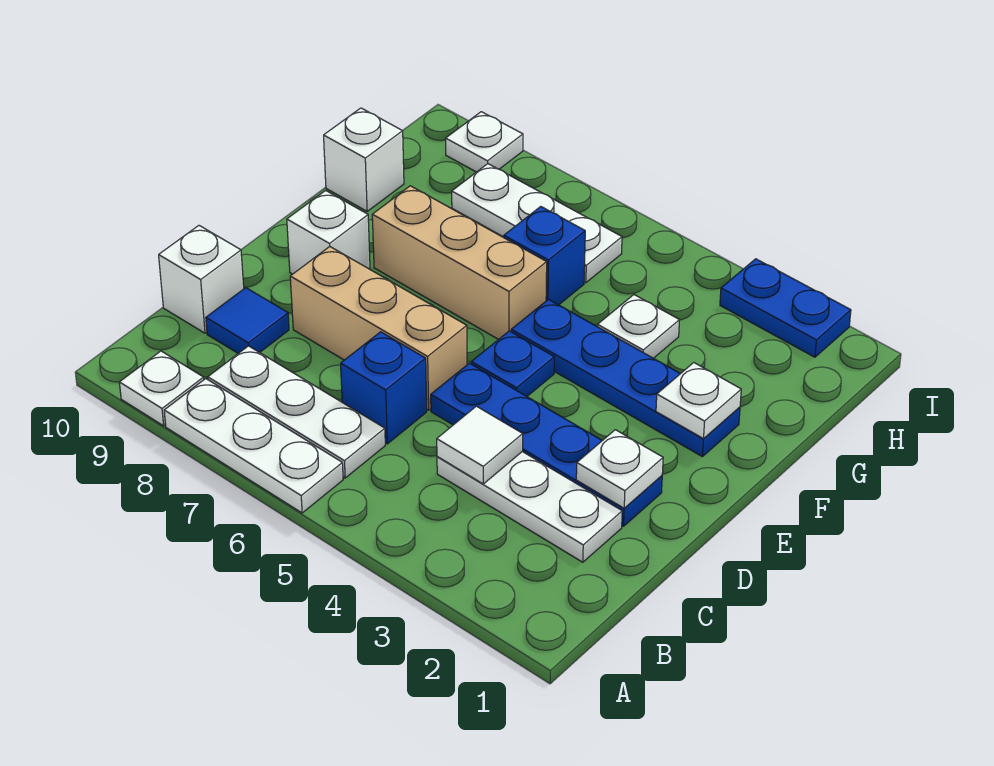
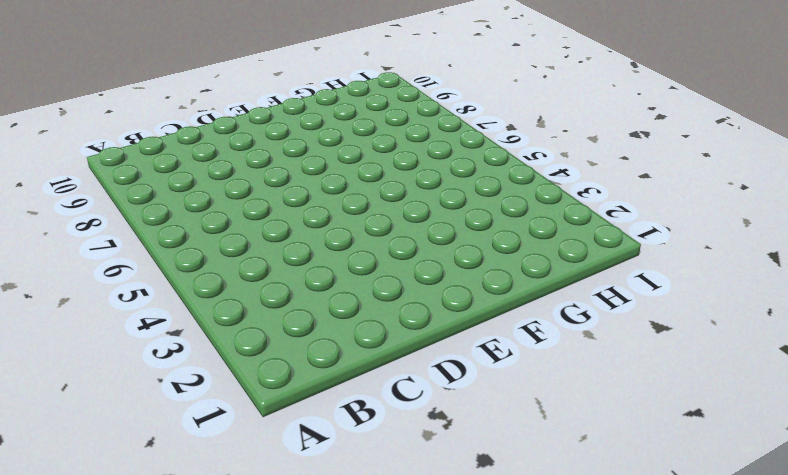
none -> white 1x3 plate [164,379,343,513]
none -> white 1x1 plate [119,351,204,426]
none -> white 1x3 plate [208,346,385,478]

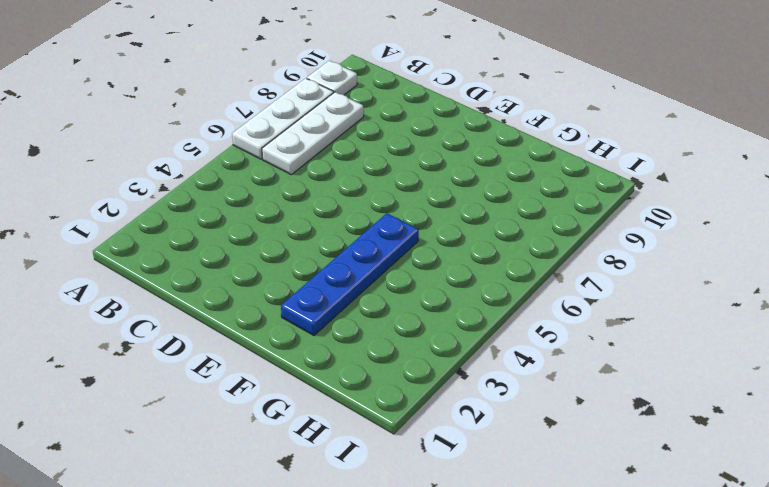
none -> white 1x3 plate [437,452,622,562]
none -> blue 1x1 brick [341,332,427,444]
none -> blue 1x1 tile [206,288,289,353]

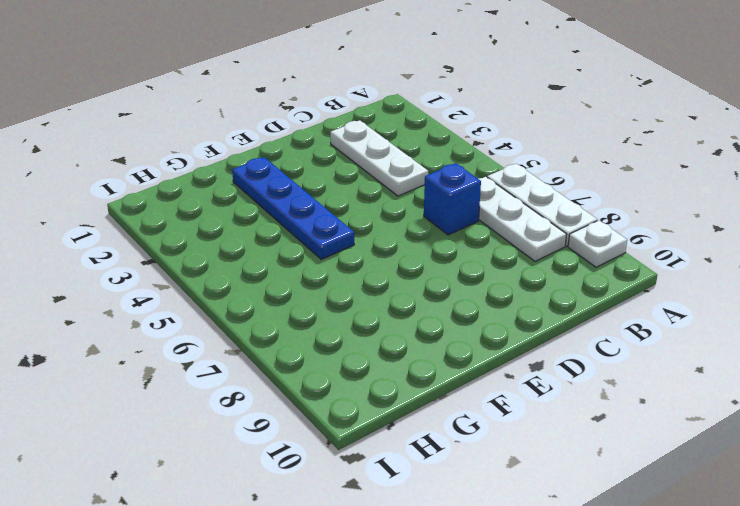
none -> blue 1x1 tile [206,288,289,353]
none -> white 1x1 brick [159,226,244,333]
none -> blue 1x4 plate [431,363,662,526]

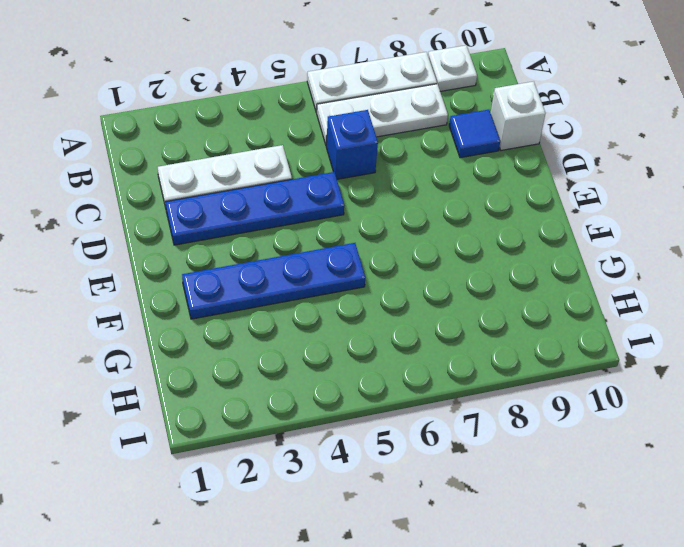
none -> tan 1x3 brick [290,247,467,410]
none -> blue 1x1 plate [471,331,554,396]
none -> white 1x1 brick [287,191,370,274]

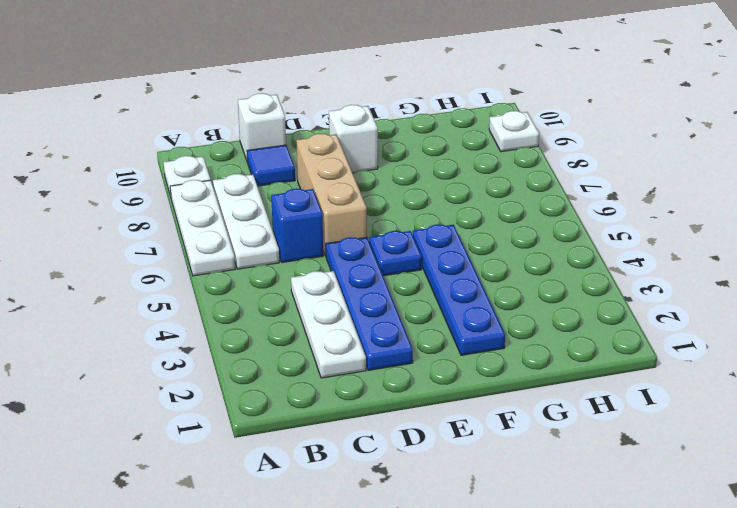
none -> tan 1x3 brick [372,186,547,339]
none -> white 1x1 plate [597,295,679,358]
none -> blue 1x1 brick [504,207,585,305]

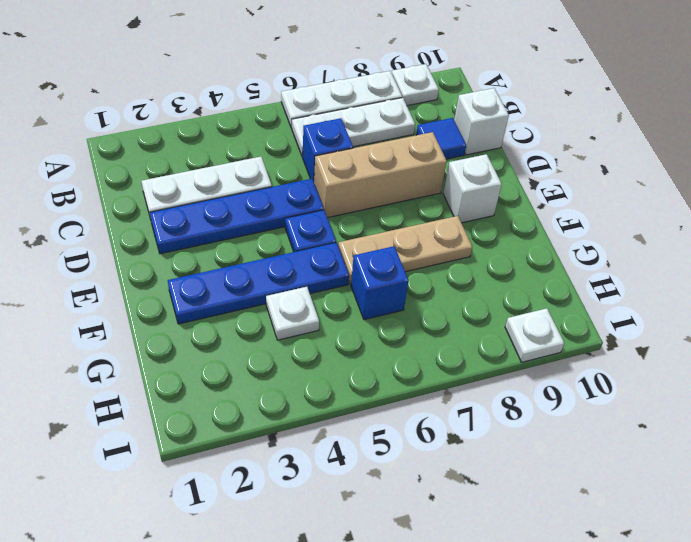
tan 1x3 plate [338,216,472,284] -> tan 1x3 brick [372,186,547,339]
none -> white 1x1 brick [324,108,404,211]
none -> white 1x3 plate [452,164,622,283]
none -> blue 1x2 plate [720,259,851,357]

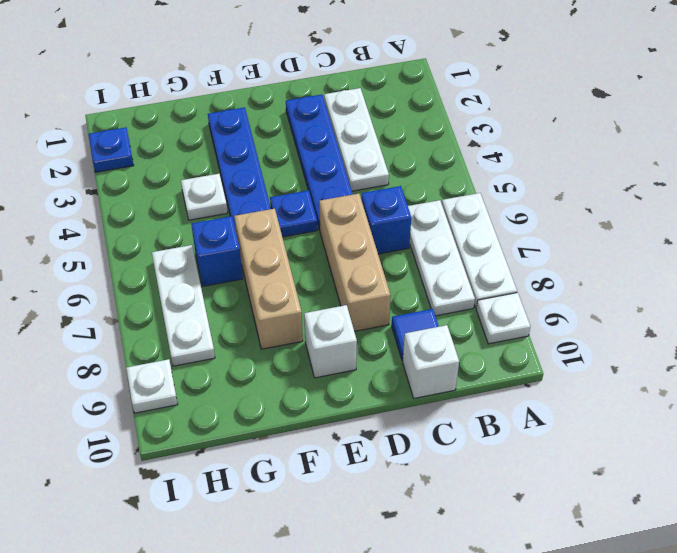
blue 1x1 plate [89,127,134,172] -> blue 1x2 plate [720,259,851,357]
none -> white 1x1 brick [324,108,404,211]
none -> white 1x1 tile [437,406,523,484]
none -> white 1x1 plate [576,430,663,508]

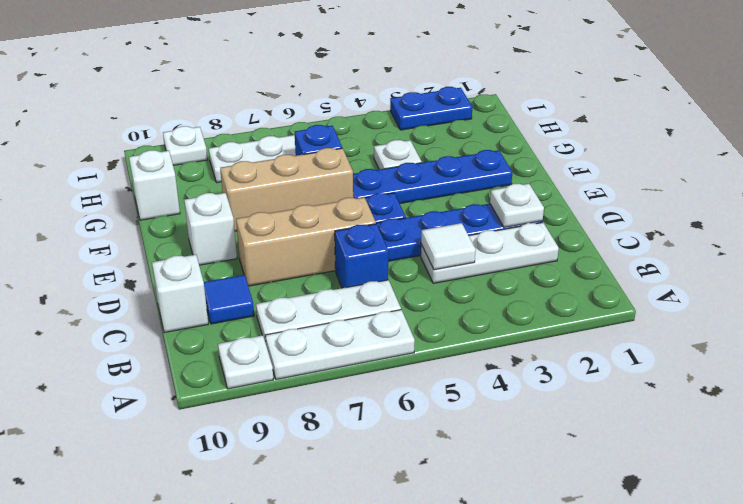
none -> white 1x1 plate [656,363,741,439]

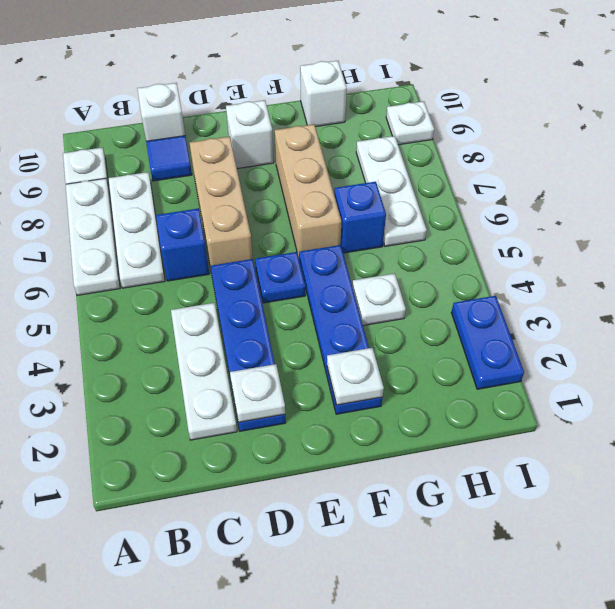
none -> white 1x1 tile [437,406,523,484]

